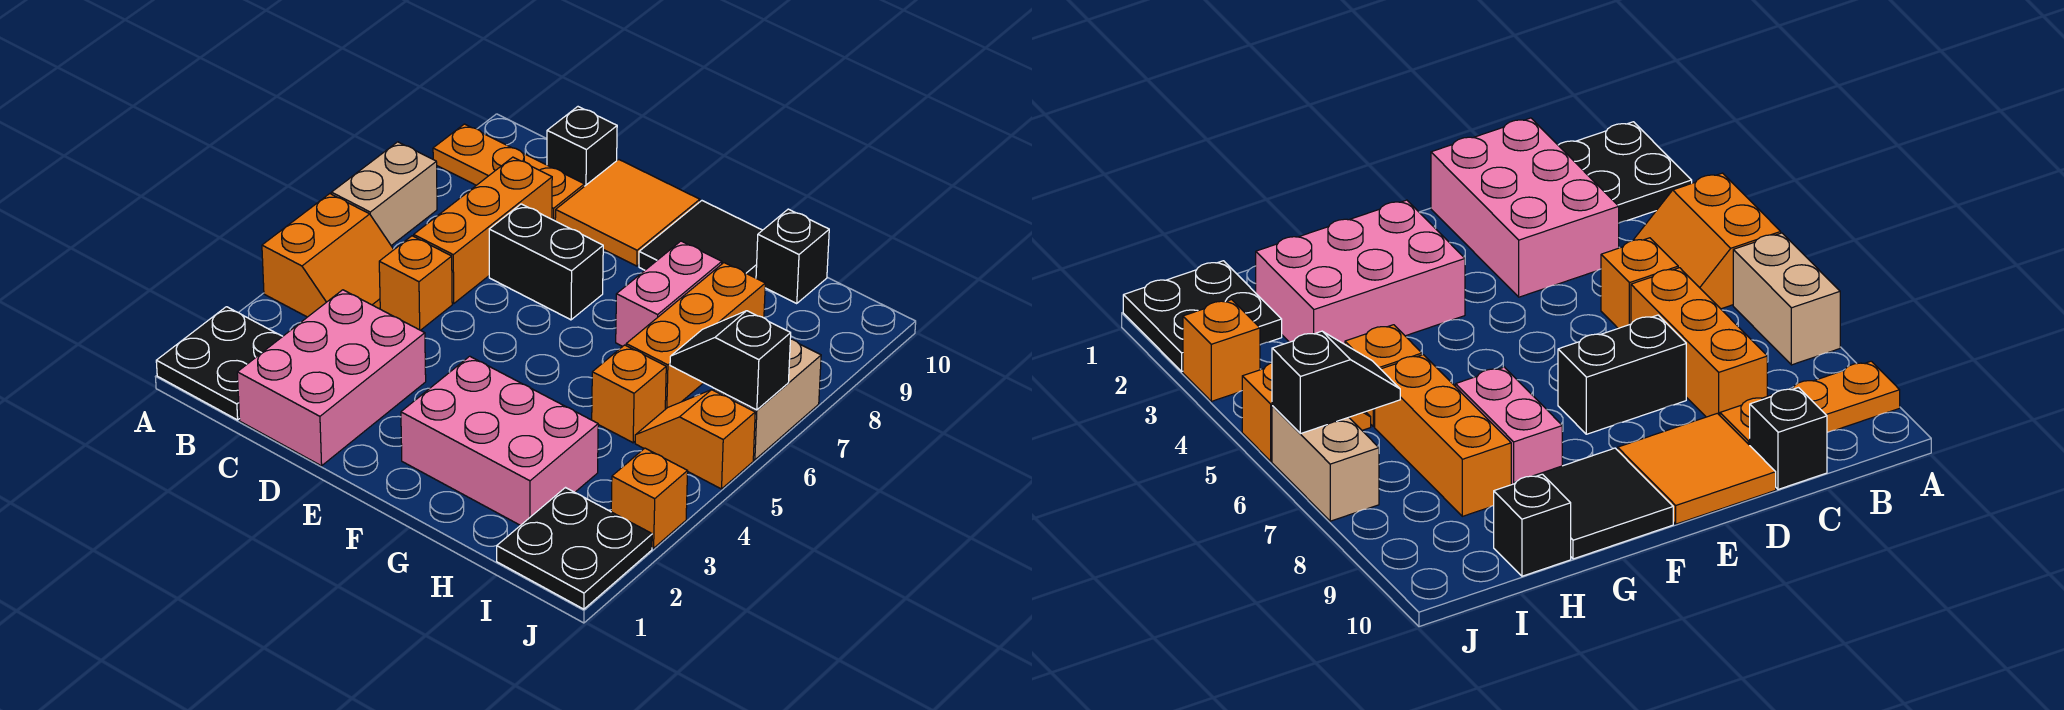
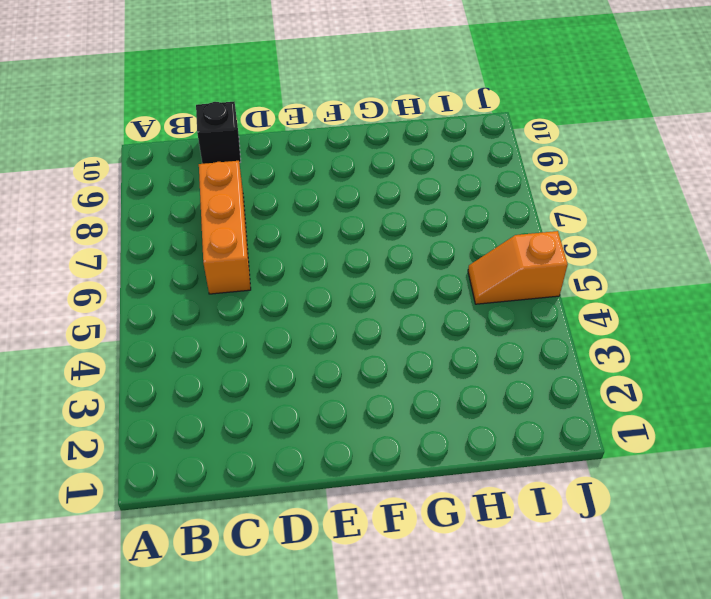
none -> black 2x2 plate [156,307,283,420]
none -> orange 2x2 slope [262,194,394,317]
none -> tan 1x2 brick [331,142,437,246]

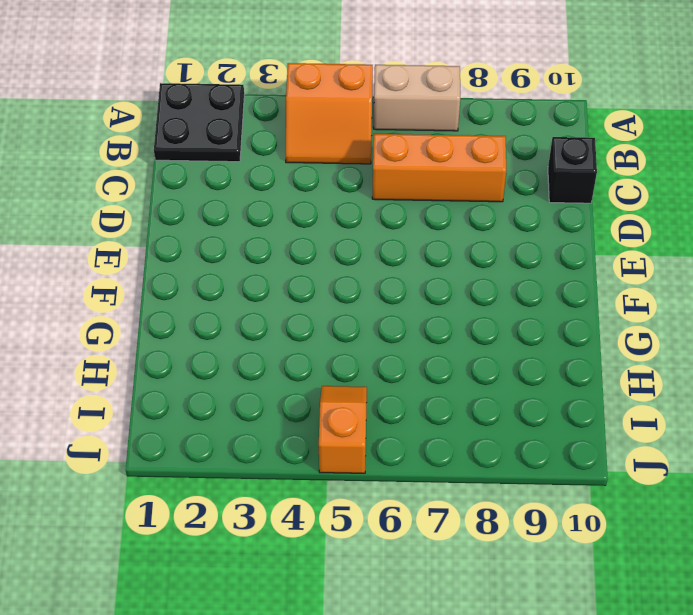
none -> orange 1x3 plate [433,124,585,221]
none -> pink 2x3 brick [237,290,426,466]
none -> orange 1x1 brick [379,236,452,330]

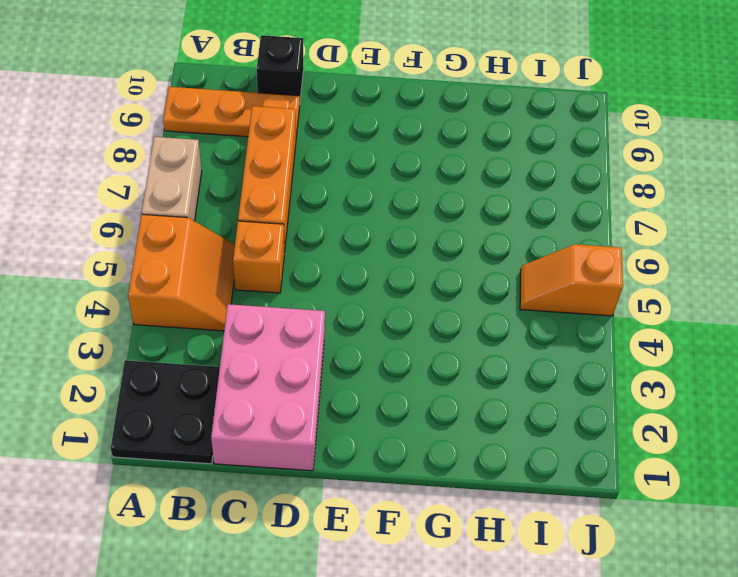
none -> black 1x2 brick [489,204,603,320]
none -> orange 2x2 tile [555,159,700,266]
none -> pink 2x3 brick [401,356,598,525]

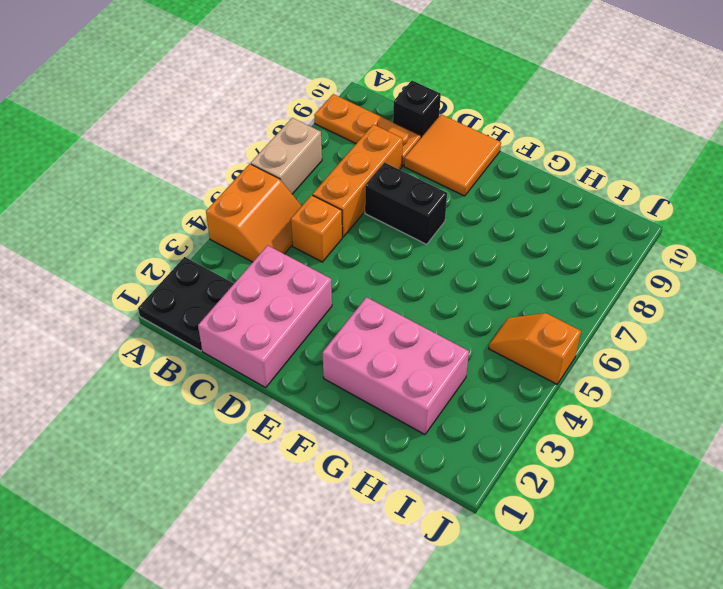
none -> black 2x2 tile [639,201,762,278]
none -> pink 1x2 brick [616,241,722,346]
none -> orange 1x1 brick [592,345,666,443]

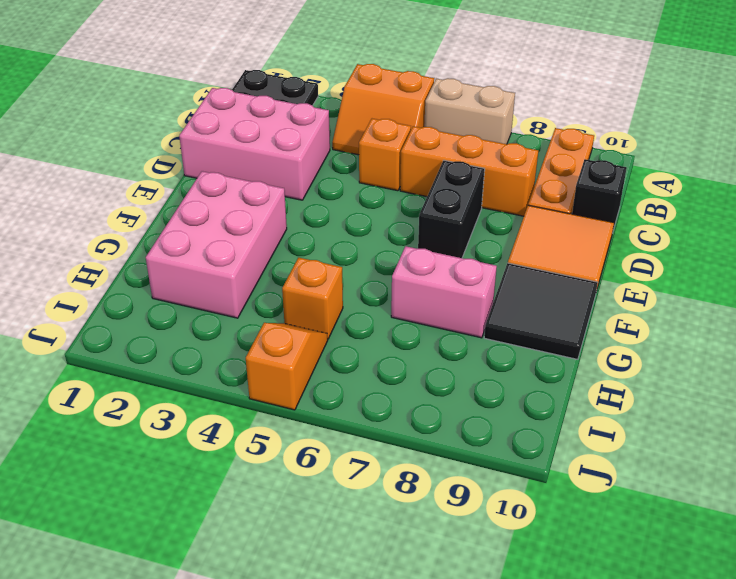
none -> orange 1x3 brick [626,263,765,409]
none -> black 1x1 brick [756,209,829,304]
none -> black 2x2 plate [497,488,652,609]

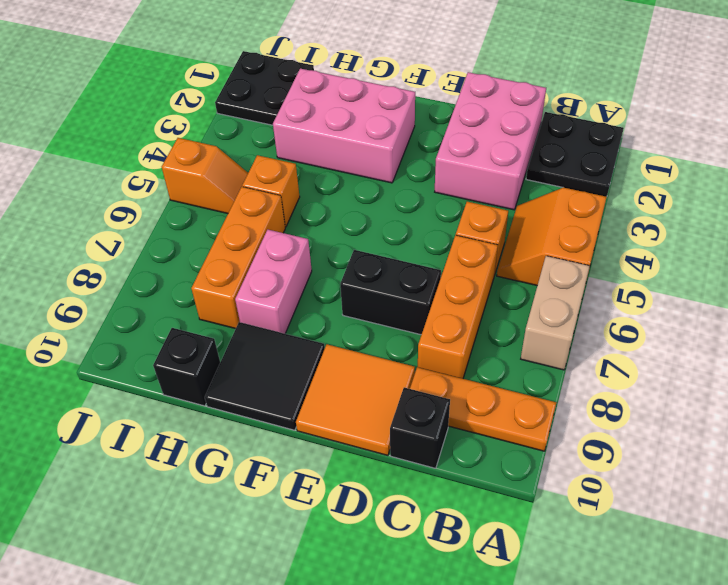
none -> orange 1x1 brick [611,448,688,548]
none -> tan 1x2 brick [714,339,821,460]
none -> black 1x2 slope [670,311,791,410]

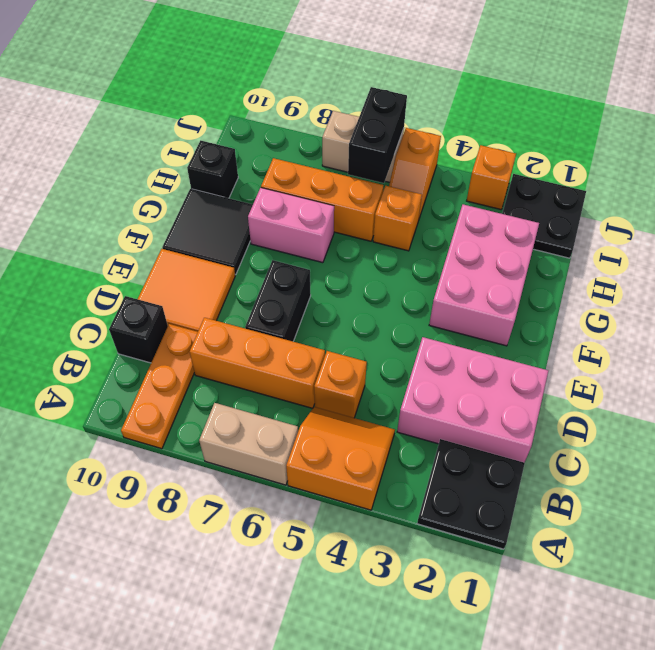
black 1x2 brick [348,87,407,183] -> black 1x2 slope [670,311,791,410]

